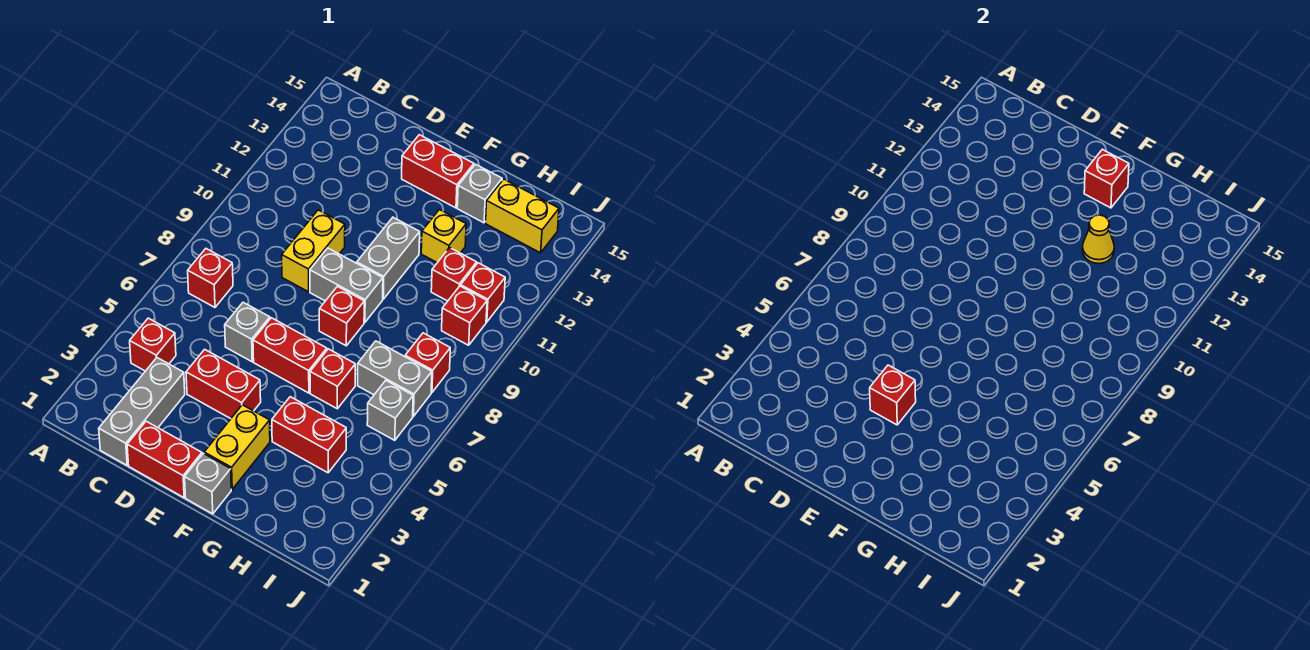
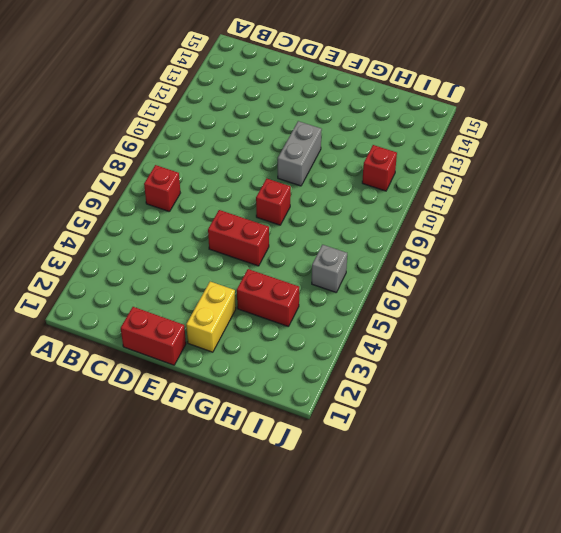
none -> red 1x1 brick [130,318,176,371]
none -> grey 1x3 brick [99,358,185,465]
none -> red 1x2 brick [186,349,261,419]

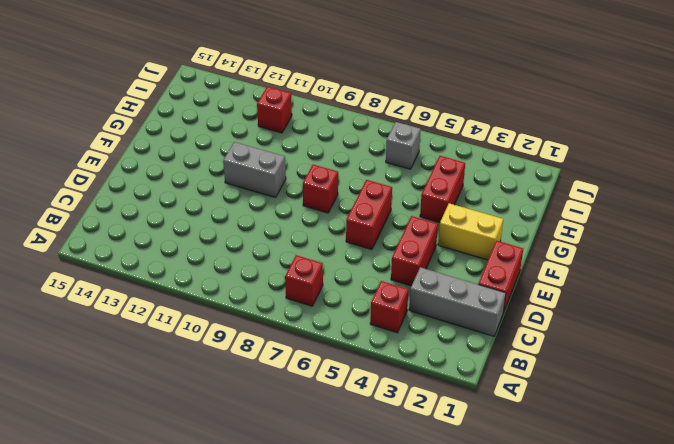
none -> grey 1x1 brick [225,302,270,362]
none -> yellow 1x2 brick [282,210,345,292]
none -> grey 1x2 brick [310,248,383,322]

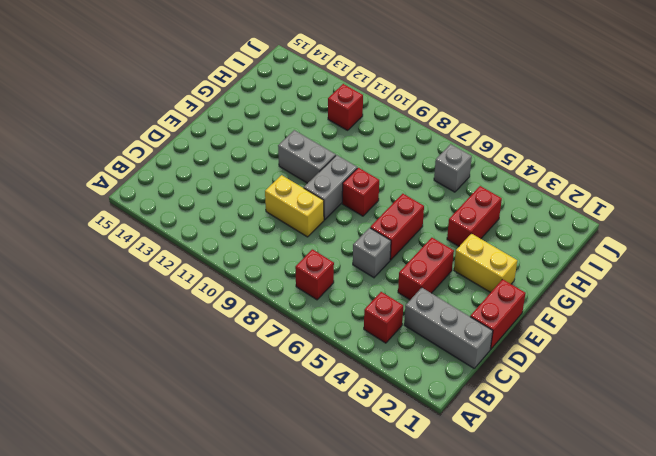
none -> red 1x2 brick [402,135,474,208]
none -> grey 1x1 brick [185,453,231,514]
none -> red 1x1 brick [310,349,355,409]

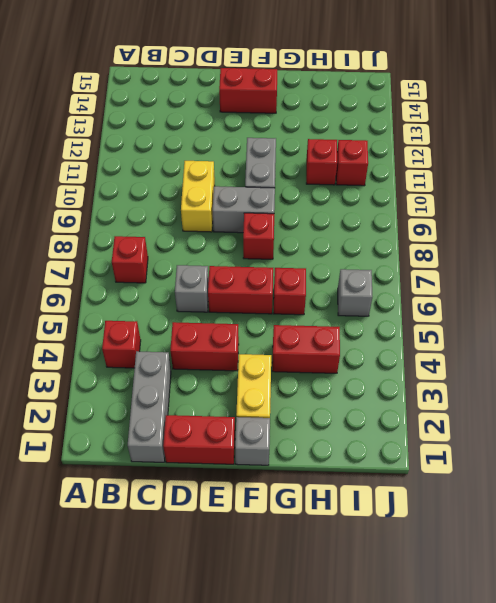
none -> yellow 1x1 brick [421,210,466,263]
none -> grey 1x1 brick [457,164,502,223]
none -> grey 1x2 brick [358,341,432,416]

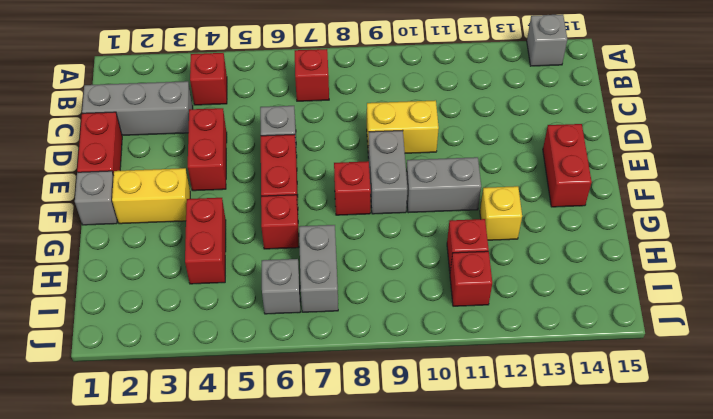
grey 1x1 brick [527,14,567,66] -> grey 1x1 brick moved to [457,164,502,223]
none -> yellow 1x2 brick [485,179,559,253]
none -> red 1x1 brick [405,333,450,393]
none -> red 1x1 brick [442,286,487,345]

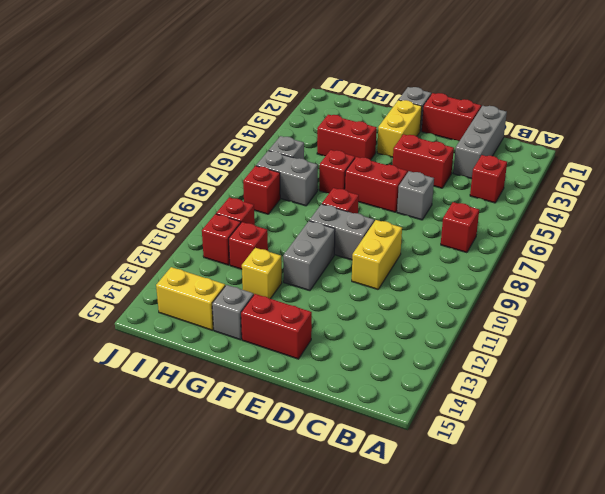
none -> red 1x1 brick [870,365,916,425]
none -> red 1x1 brick [1084,149,1129,208]
none -> yellow 1x1 cone [1082,215,1114,264]

